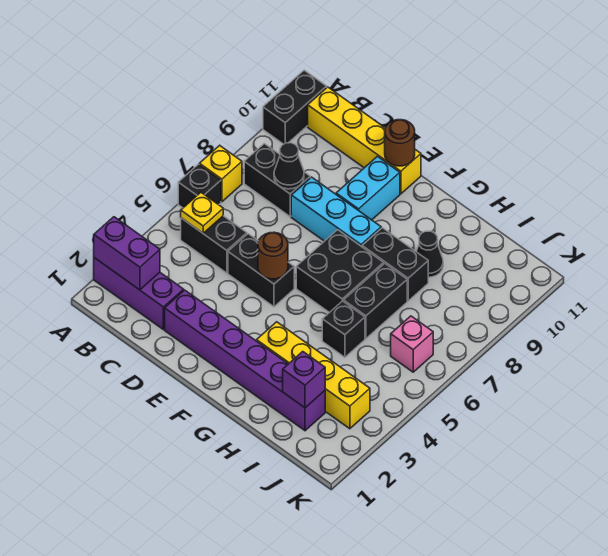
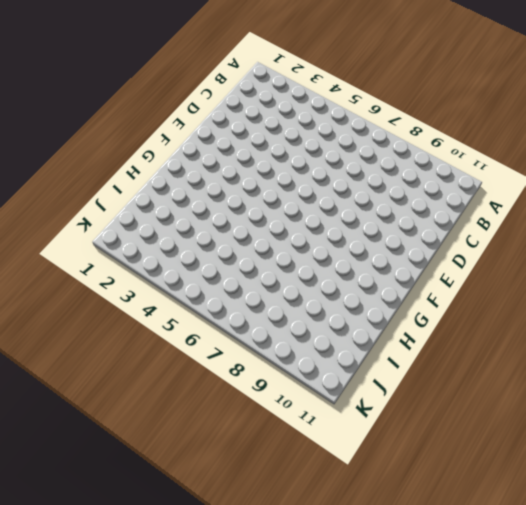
none -> purple 1x3 brick [94,258,184,329]
none -> black 1x1 brick [178,164,221,208]
none -> yellow 1x1 brick [199,145,242,202]

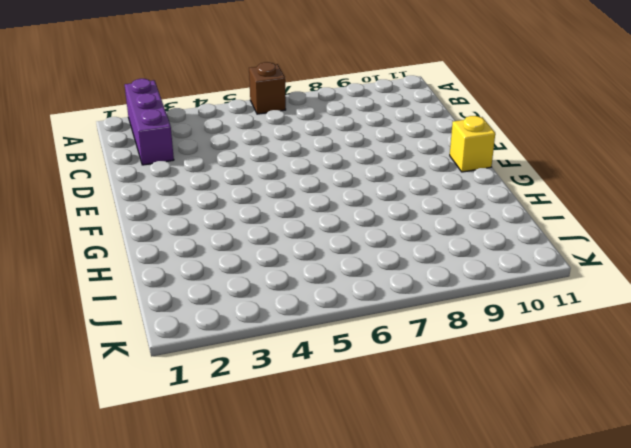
brown 1x1 brick [249,62,286,114] -> black 1x1 brick [178,164,221,208]
yellow 1x1 brick [450,116,495,172] -> yellow 1x1 brick moved to [199,145,242,202]
none -> black 1x2 brick [263,70,327,144]
none -> black 1x2 brick [181,216,247,273]
none -> black 1x2 brick [244,144,310,216]

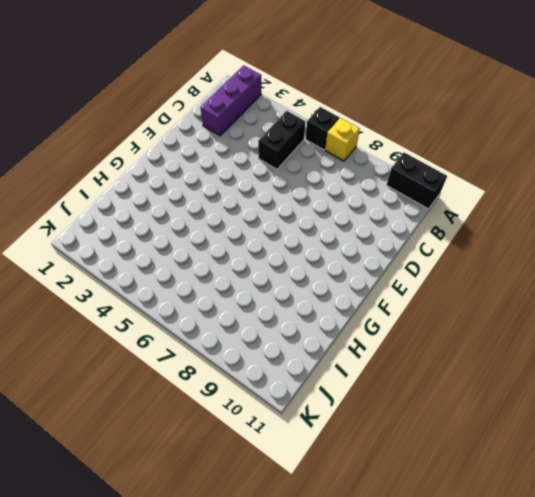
none -> black 1x2 brick [244,144,310,216]
none -> yellow 1x4 brick [308,87,421,194]
none -> purple 1x6 brick [165,290,325,431]

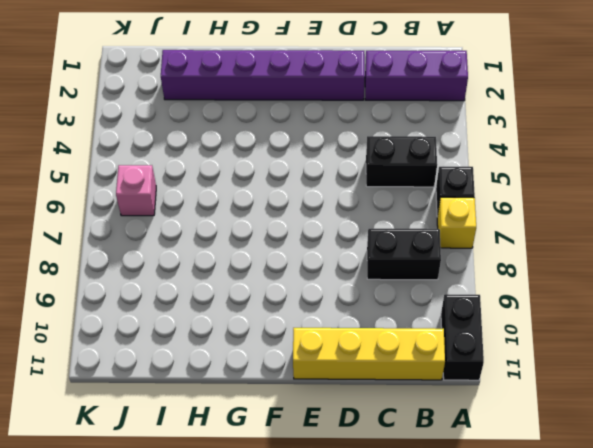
none -> black 1x2 brick [228,234,294,307]
none -> cyan 1x3 brick [291,177,381,247]
none -> cyan 1x2 brick [336,156,400,220]

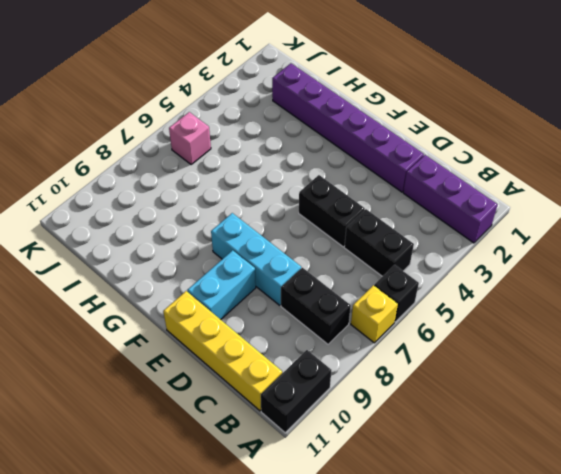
none -> black 2x2 brick [296,230,384,313]
none -> yellow 1x4 brick [257,322,370,429]
none -> black 1x2 brick [362,228,428,301]

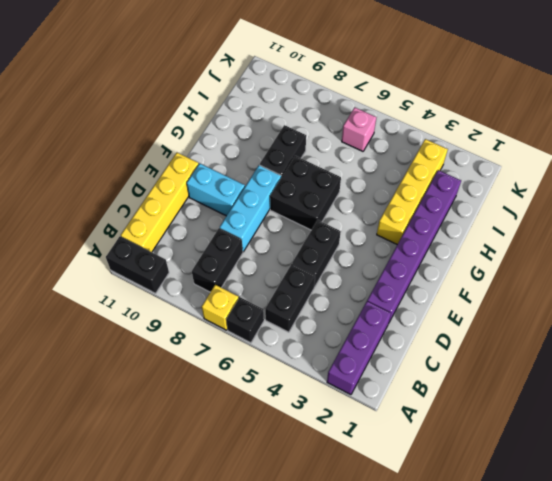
none -> black 1x1 brick [322,301,365,357]
none -> black 1x2 brick [344,264,407,338]
none -> black 1x1 cone [416,231,443,277]

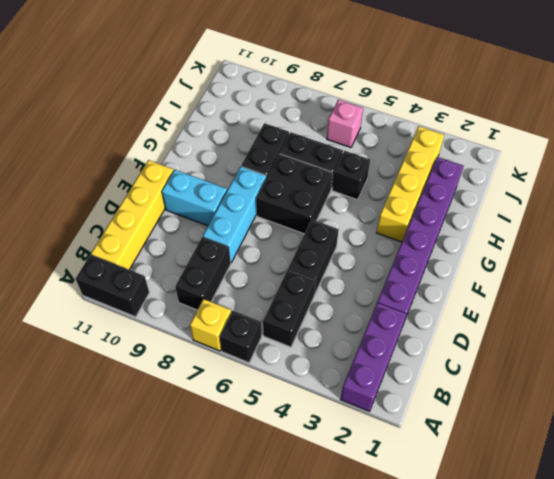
none -> black 1x1 cone [416,231,443,277]
none -> purple 1x2 brick [94,217,160,290]
none -> yellow 1x1 plate [181,193,223,233]

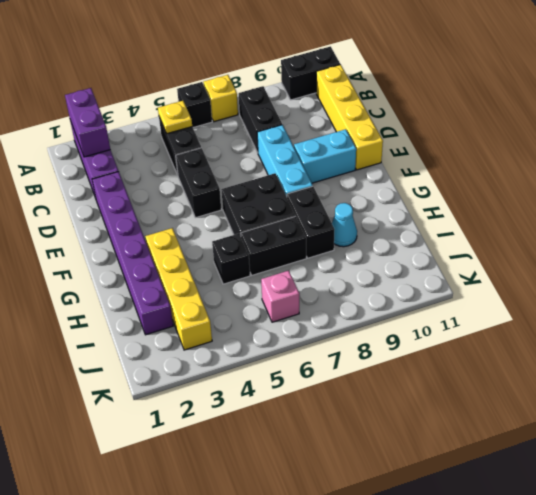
cyan 1x1 cone [332,203,357,247] -> black 1x1 cone [416,231,443,277]
none -> black 1x1 cone [274,143,304,189]
none -> brown 1x1 round brick [258,232,288,279]
none -> brown 1x1 round brick [385,120,415,166]

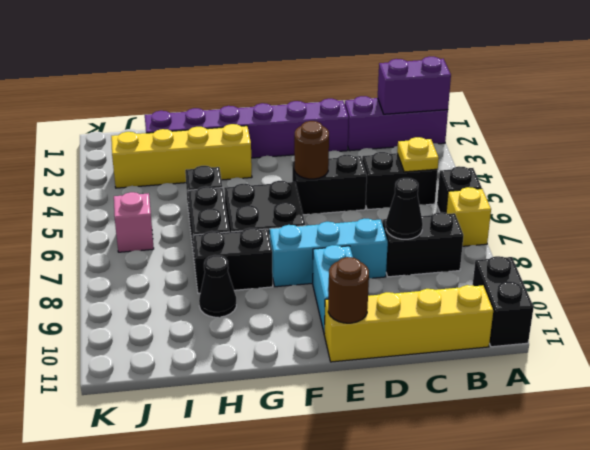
none -> purple 1x1 brick [283,352,325,408]

